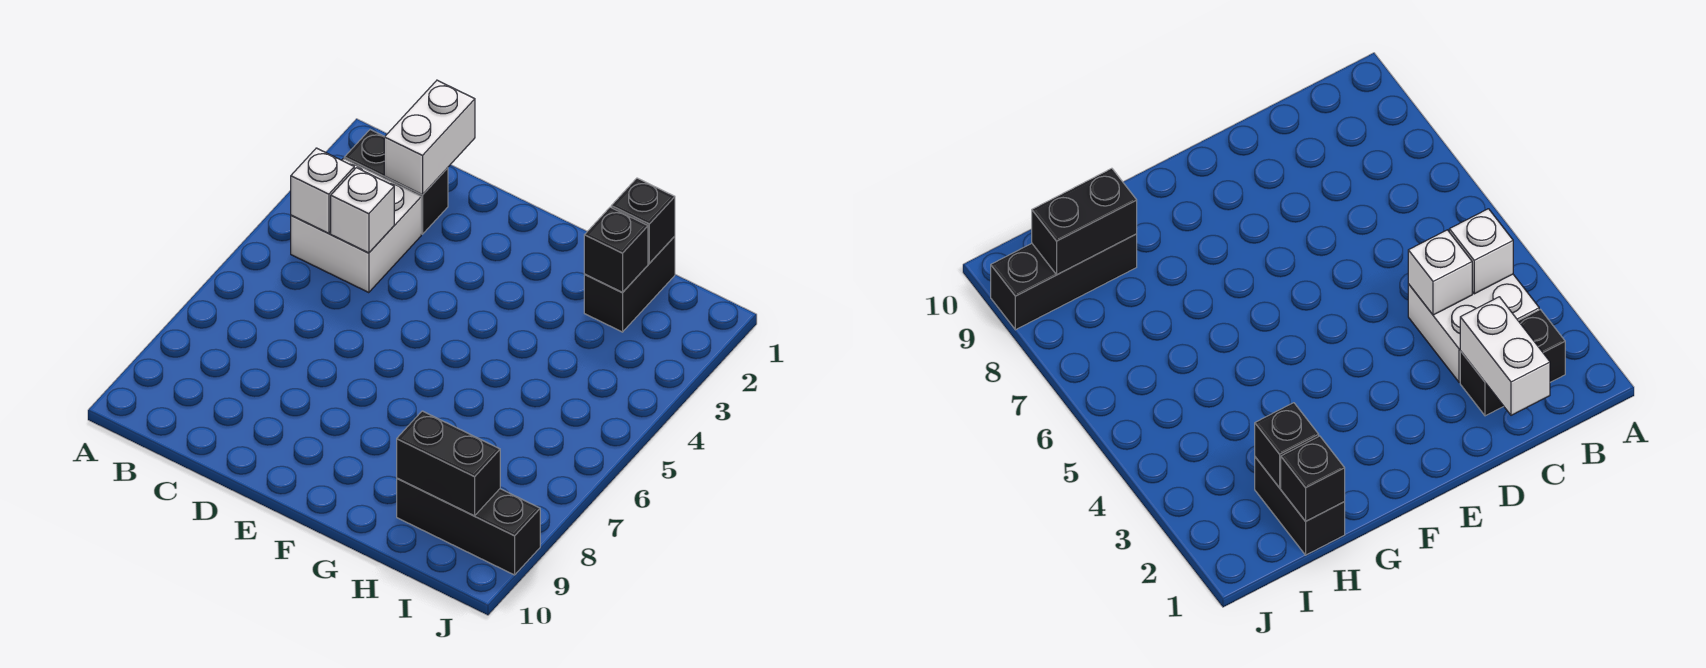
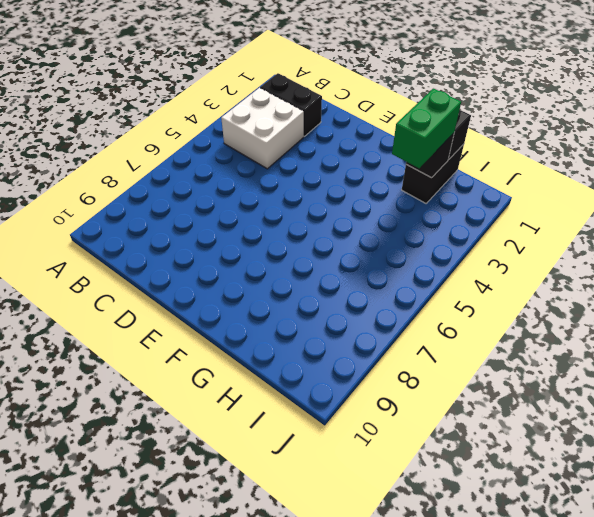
green 1x2 brick [392,89,461,168] -> none
none -> black 1x3 brick [397,478,540,575]
none -> white 1x1 brick [291,148,354,234]

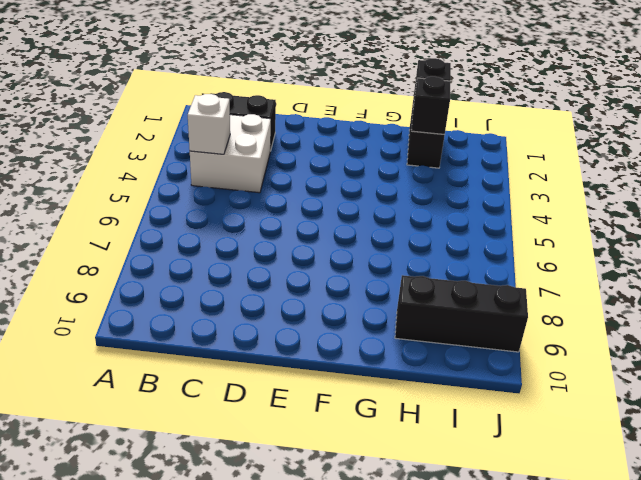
none -> white 1x2 brick [384,80,475,195]
none -> white 1x1 brick [331,168,394,253]

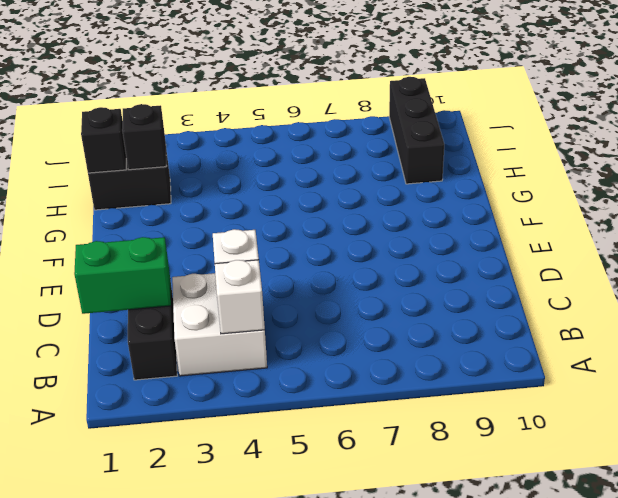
green 1x2 brick [74,237,171,314] -> white 1x2 brick [384,80,475,195]
none -> black 1x2 brick [397,411,500,516]

